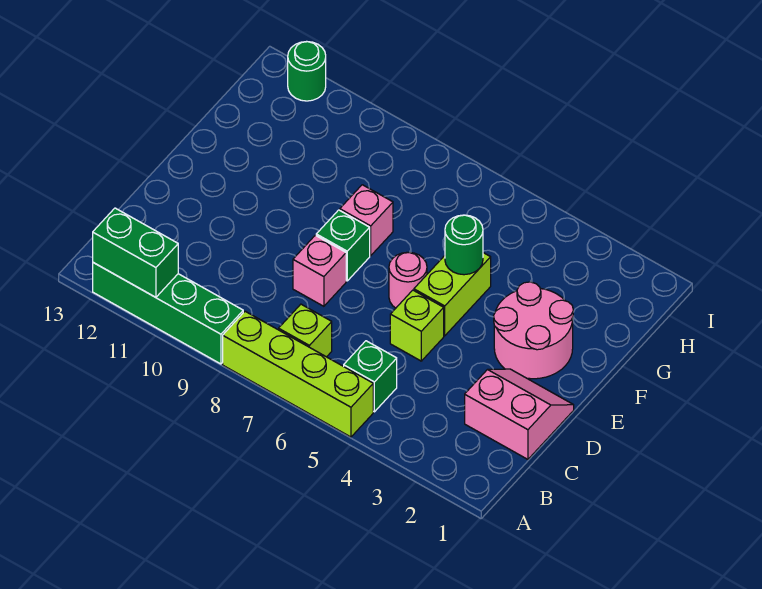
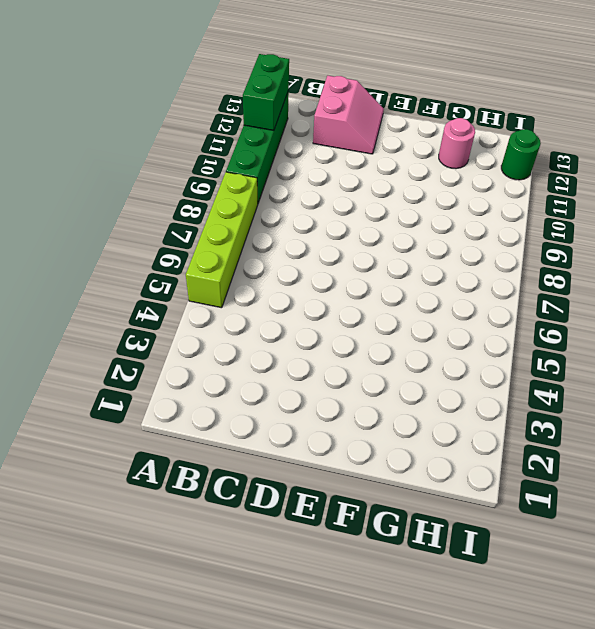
pink 2x2 slope [313,76,384,154] -> pink 2x2 slope moved to [465,369,574,459]
pink 1x1 round brick [439,118,475,169] -> pink 1x1 round brick moved to [389,252,427,308]
none -> green 1x1 brick [344,341,397,412]
none -> lime 1x1 brick [279,304,332,357]
none -> lime 1x1 brick [390,290,444,361]

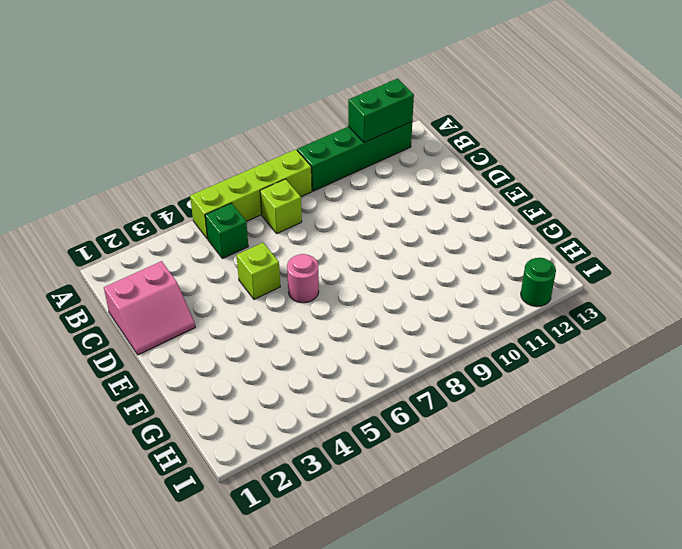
none -> pink 1x1 brick [293,235,346,306]
none -> pink 2x2 round brick [494,282,573,379]
none -> lime 1x2 brick [414,253,491,336]

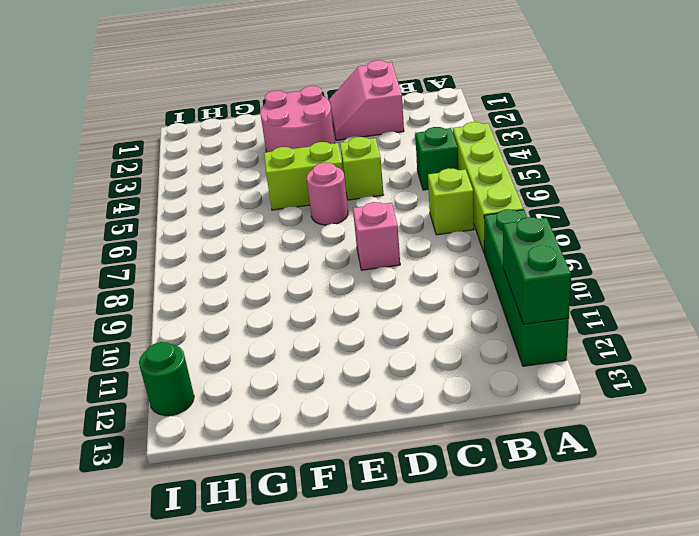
none -> green 1x1 brick [316,210,370,281]
none -> pink 1x1 brick [340,185,393,256]
none -> green 1x1 round brick [445,215,483,275]

